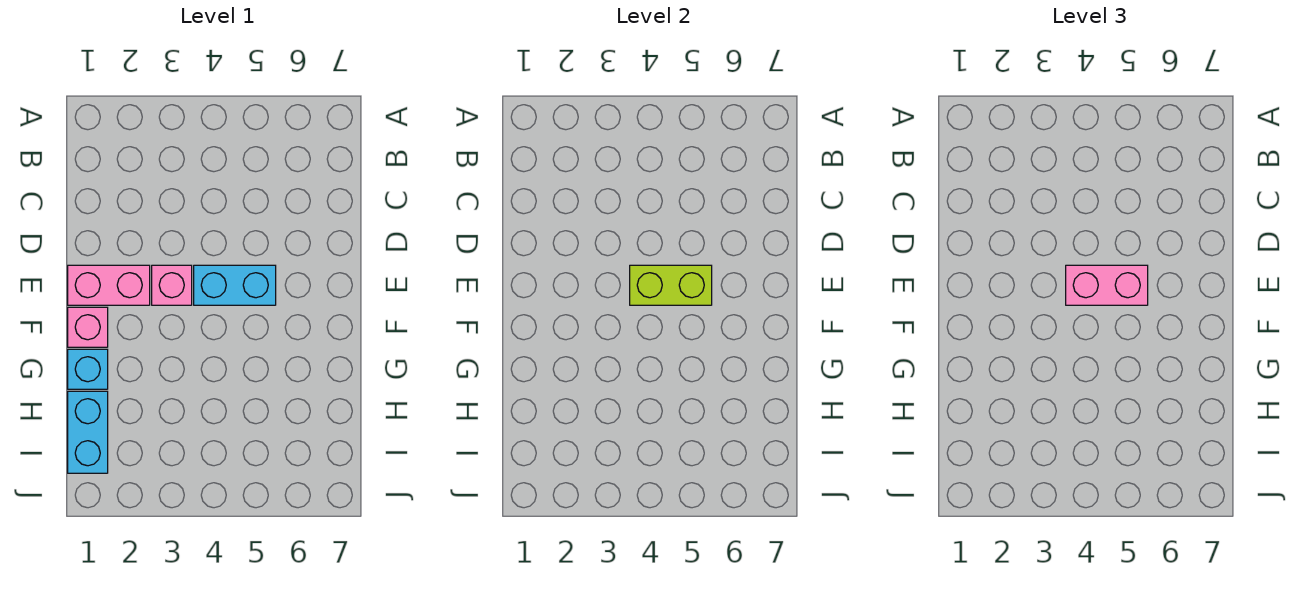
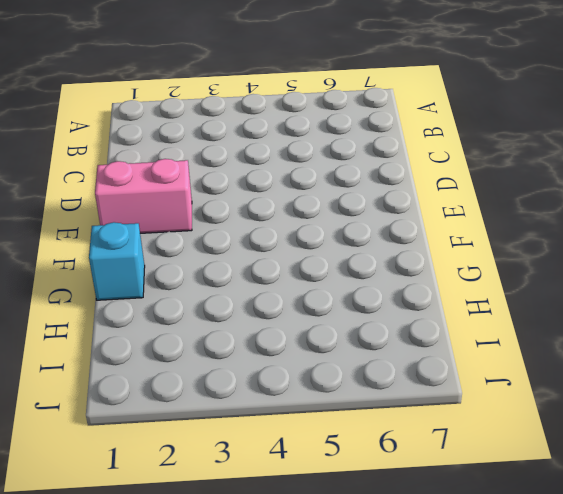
none -> pink 1x1 brick [152,265,192,305]
none -> cyan 1x2 brick [194,265,276,305]

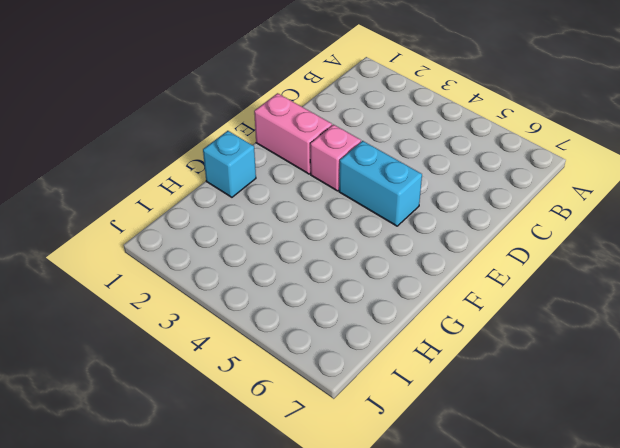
none -> pink 1x1 brick [68,307,108,347]
none -> cyan 1x2 brick [68,391,108,473]

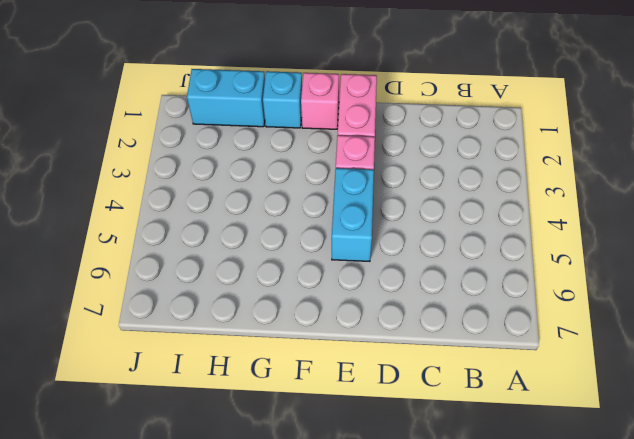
none -> lime 1x2 brick [630,265,712,305]
none -> pink 1x2 brick [1066,265,1148,305]

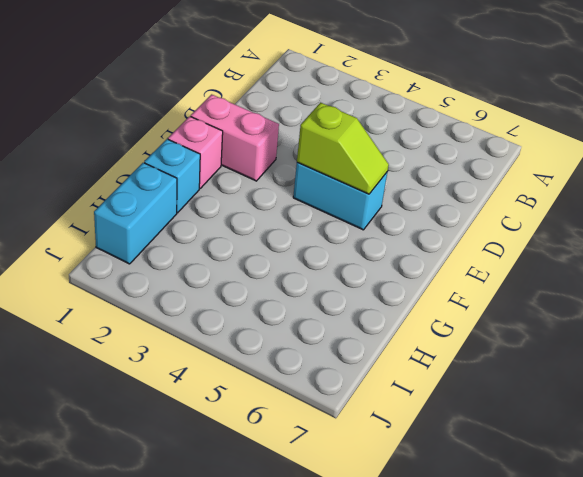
lime 1x2 slope [297,103,389,194] -> lime 1x2 brick [630,265,712,305]
none -> pink 1x1 brick [152,265,192,305]
none -> pink 1x2 brick [1066,265,1148,305]

